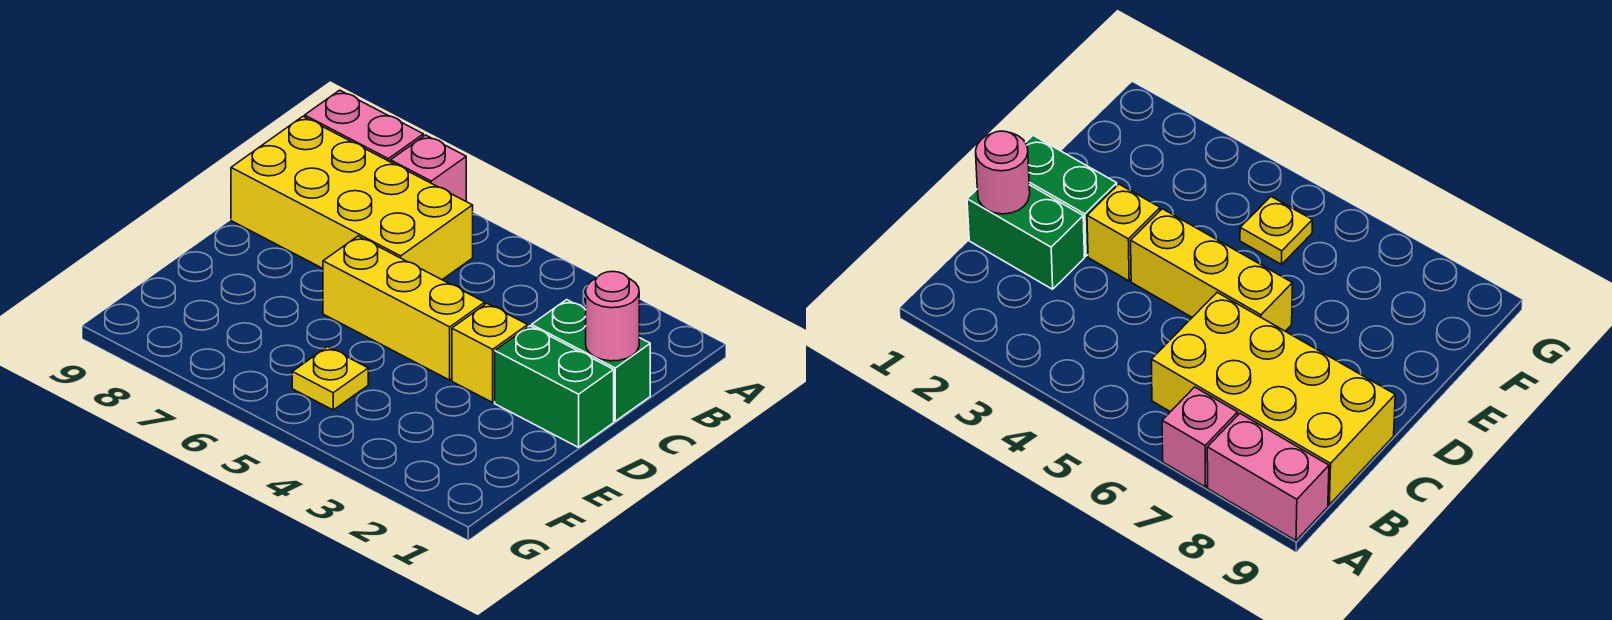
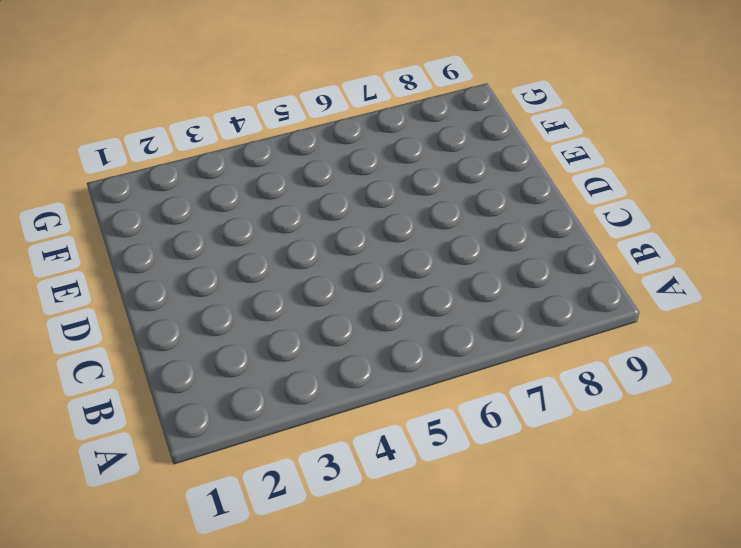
none -> pink 1x1 brick [390,135,466,201]
none -> pink 1x2 brick [305,90,423,162]

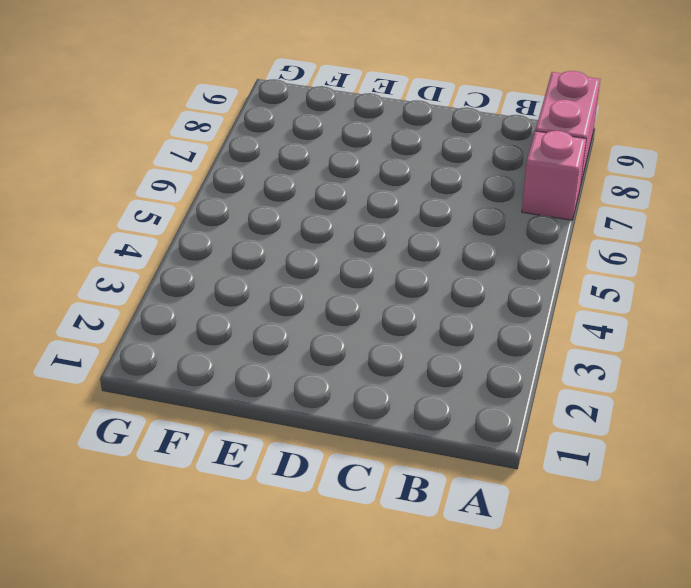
none -> yellow 2x4 brick [231,117,473,280]
none -> green 1x2 brick [532,300,650,421]

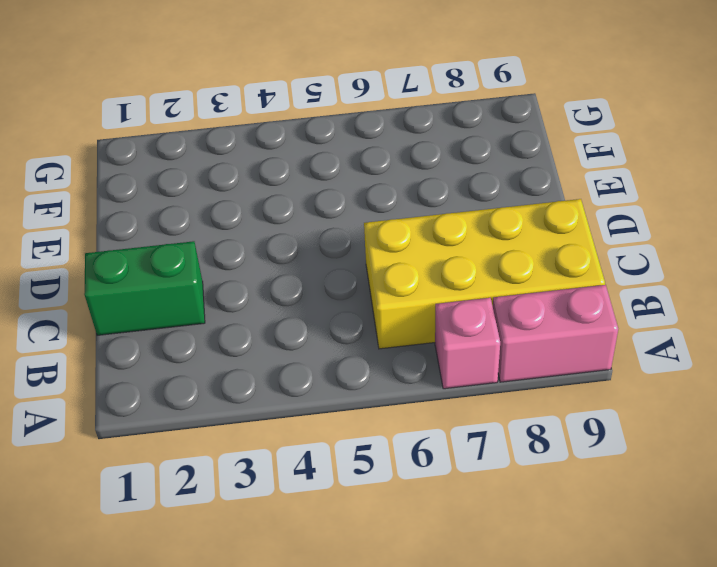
none -> green 1x2 brick [495,326,614,447]
none -> yellow 1x1 brick [452,304,528,402]

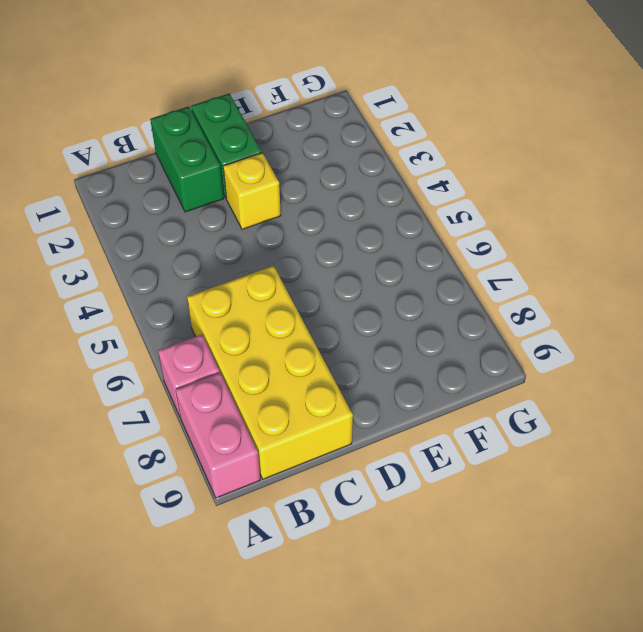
none -> yellow 1x3 brick [323,236,485,380]
none -> yellow 1x1 plate [292,347,368,410]

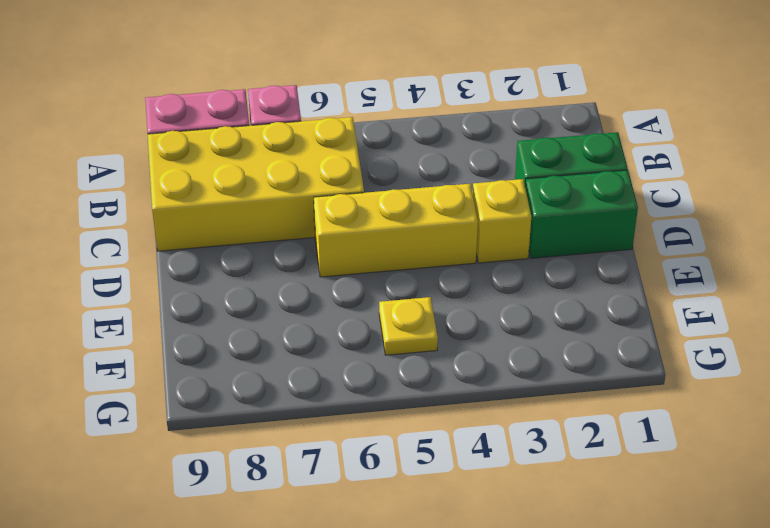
none -> pink 1x1 round brick [586,271,639,361]

